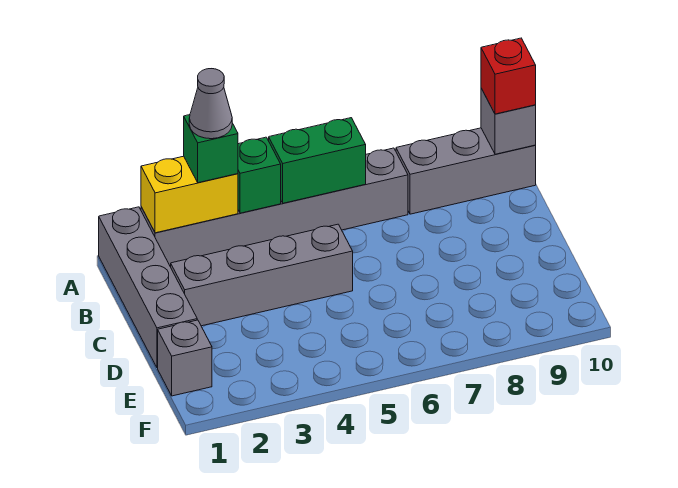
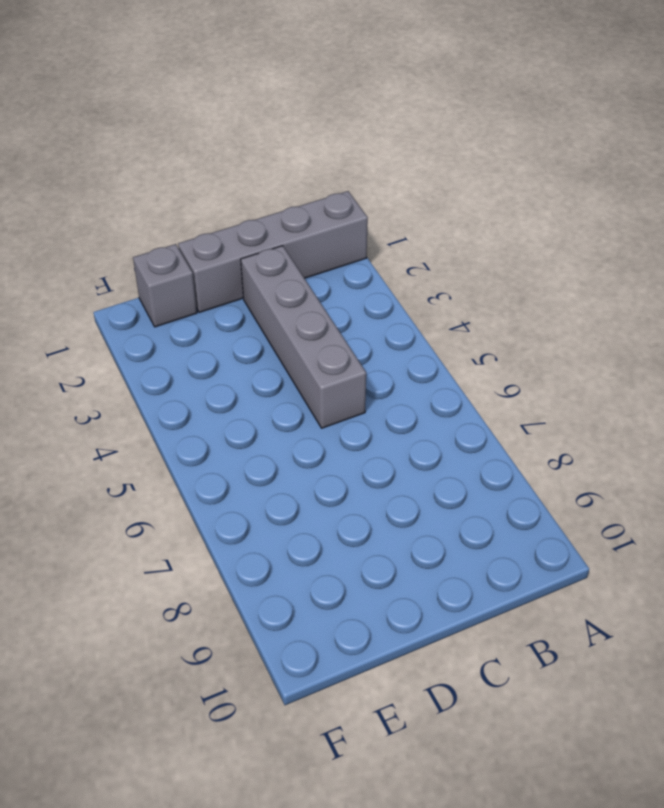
none -> grey 1x6 brick [141,148,408,267]
none -> grey 1x3 brick [396,128,536,214]
none -> yellow 1x2 brick [141,156,238,233]

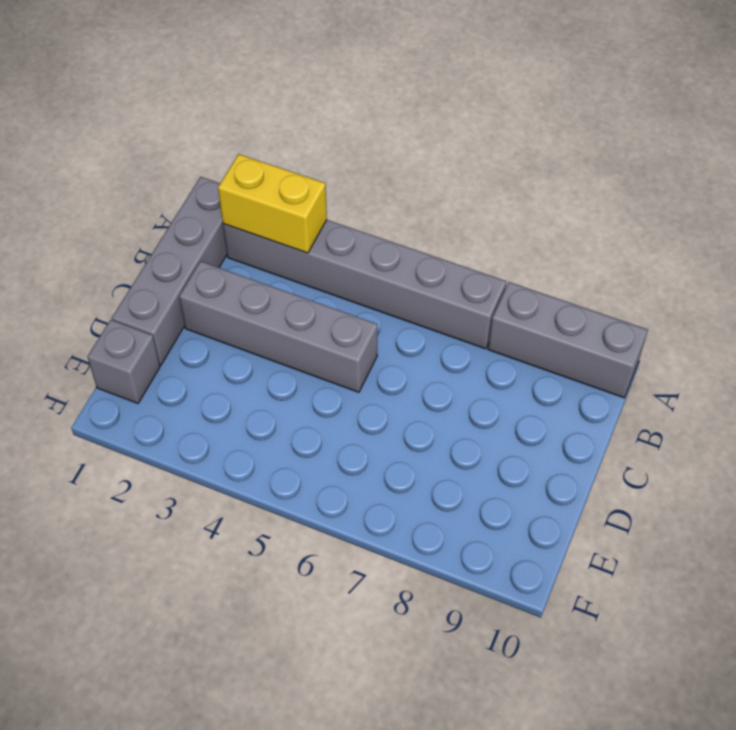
none -> green 1x1 brick [238,137,281,213]
none -> green 1x2 brick [269,118,366,203]
none -> grey 1x1 brick [481,88,536,154]

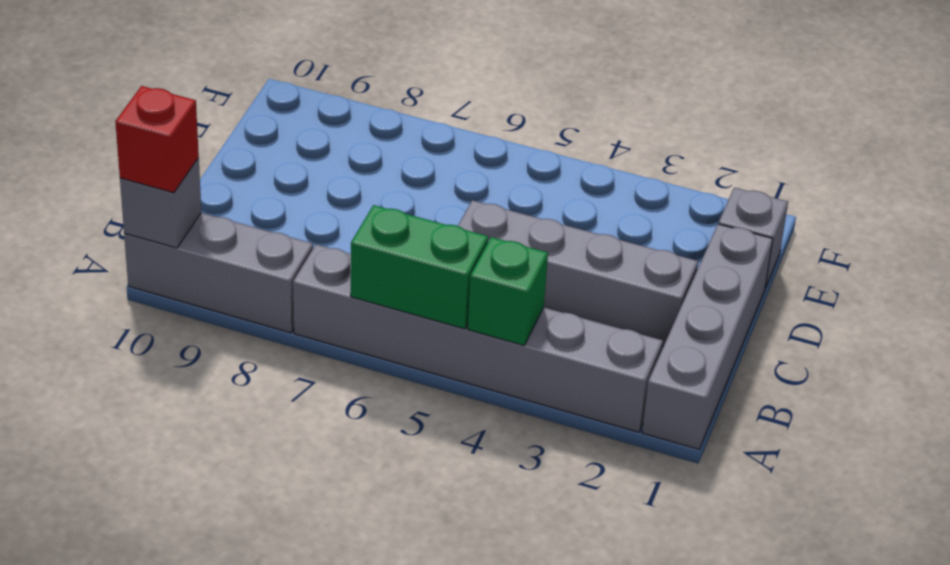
none -> yellow 1x2 brick [141,156,238,233]
none -> green 1x1 brick [184,115,238,183]
none -> grey 1x1 cone [189,69,232,139]

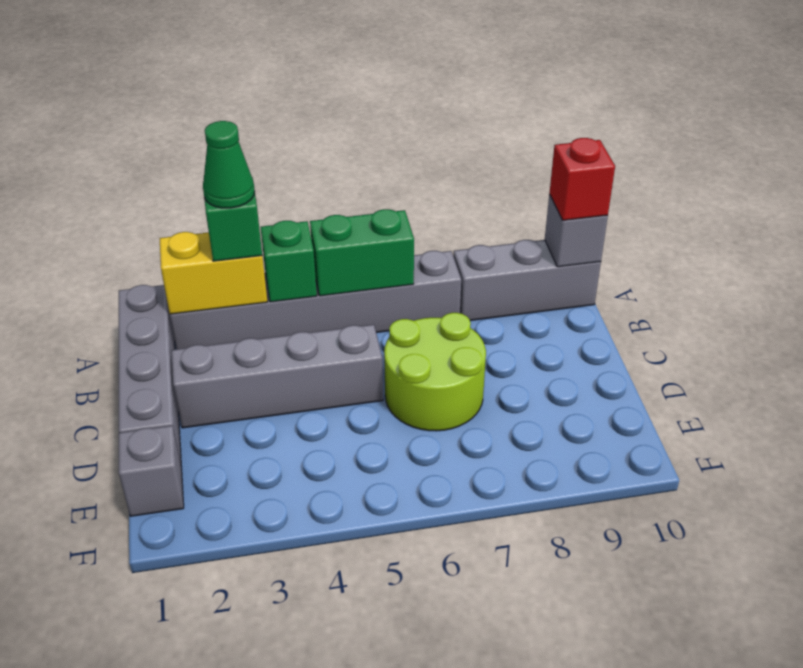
green 1x1 cone [203,121,255,208] -> grey 1x1 cone [189,69,232,139]
lime 2x2 round brick [384,313,486,431] -> none

